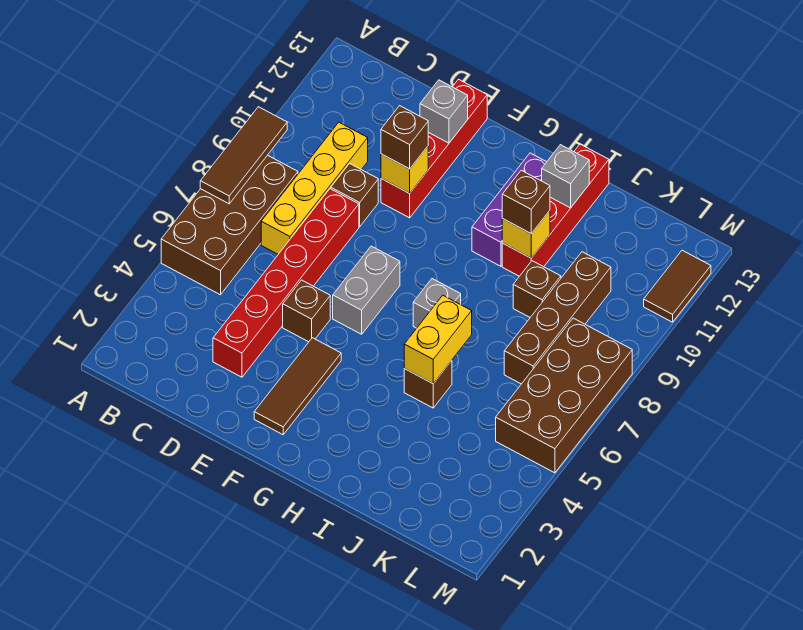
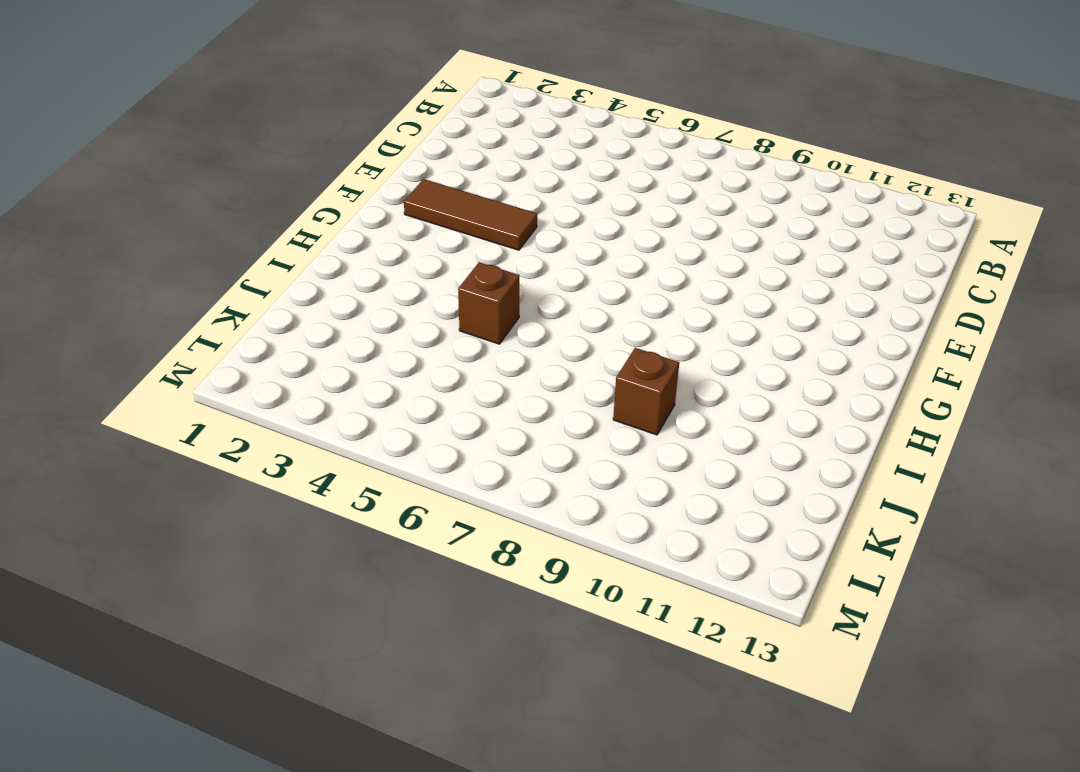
none -> brown 2x4 brick [161,155,298,295]
none -> yellow 1x4 brick [261,122,368,254]
none -> red 1x6 brick [213,189,359,377]

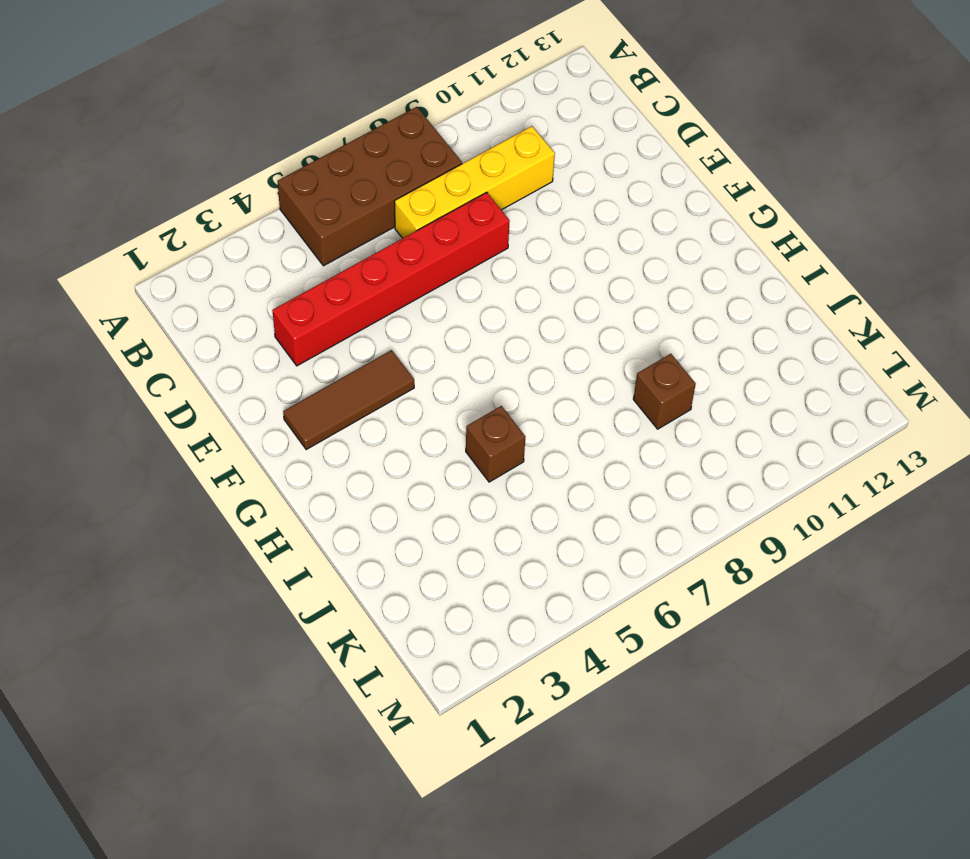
none -> brown 1x1 brick [331,164,378,227]
none -> brown 1x1 brick [283,280,330,342]
none -> red 1x4 brick [381,79,487,218]

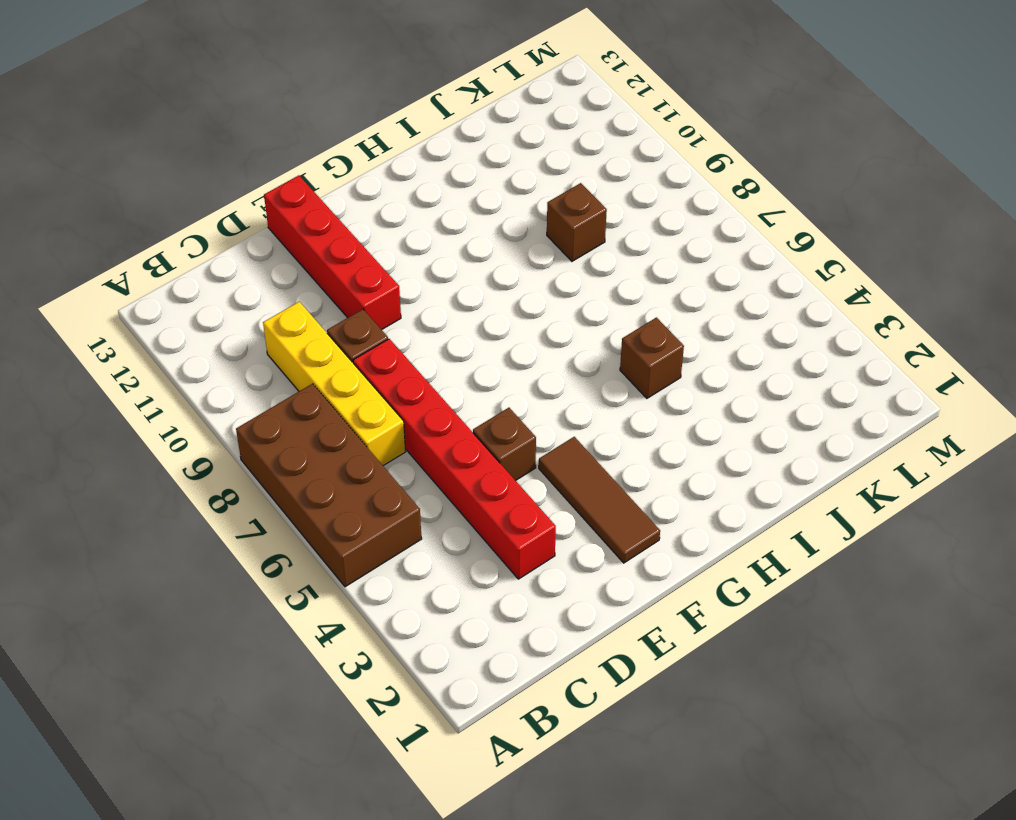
none -> grey 1x2 brick [333,246,400,334]
none -> grey 1x1 brick [413,279,461,328]
none -> purple 1x3 brick [472,153,546,266]

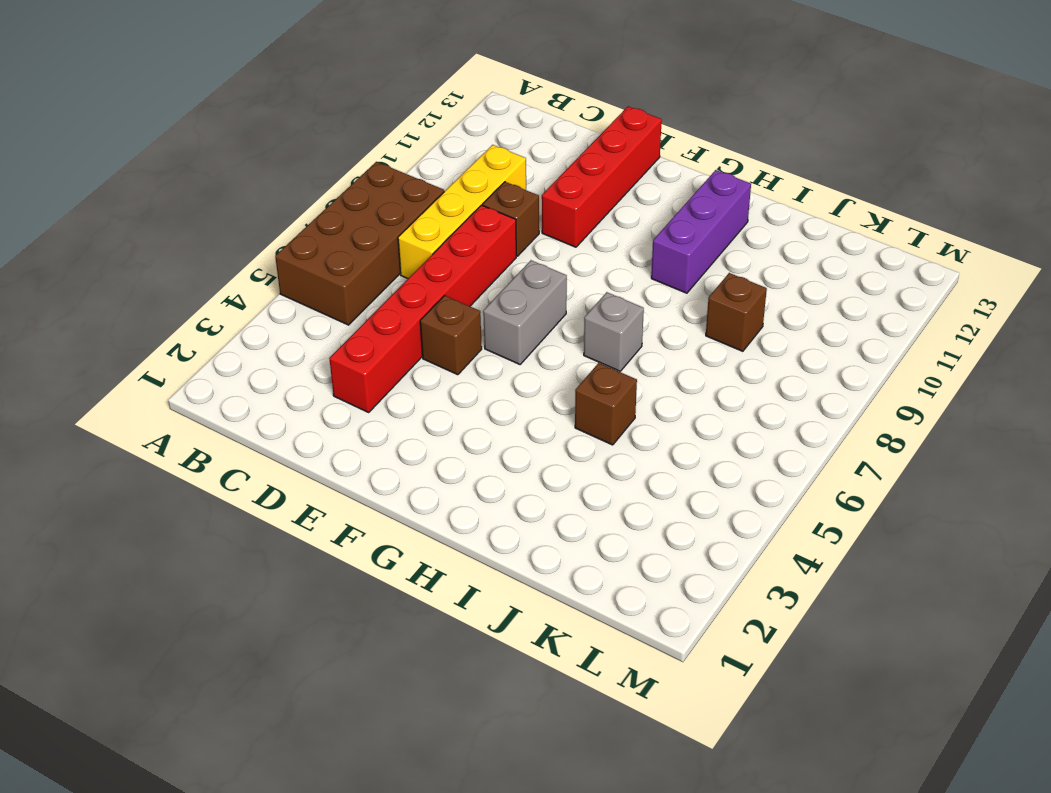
none -> brown 1x3 tile [254,338,341,435]
none -> red 1x4 brick [502,144,609,276]
none -> brown 1x4 brick [504,252,611,384]

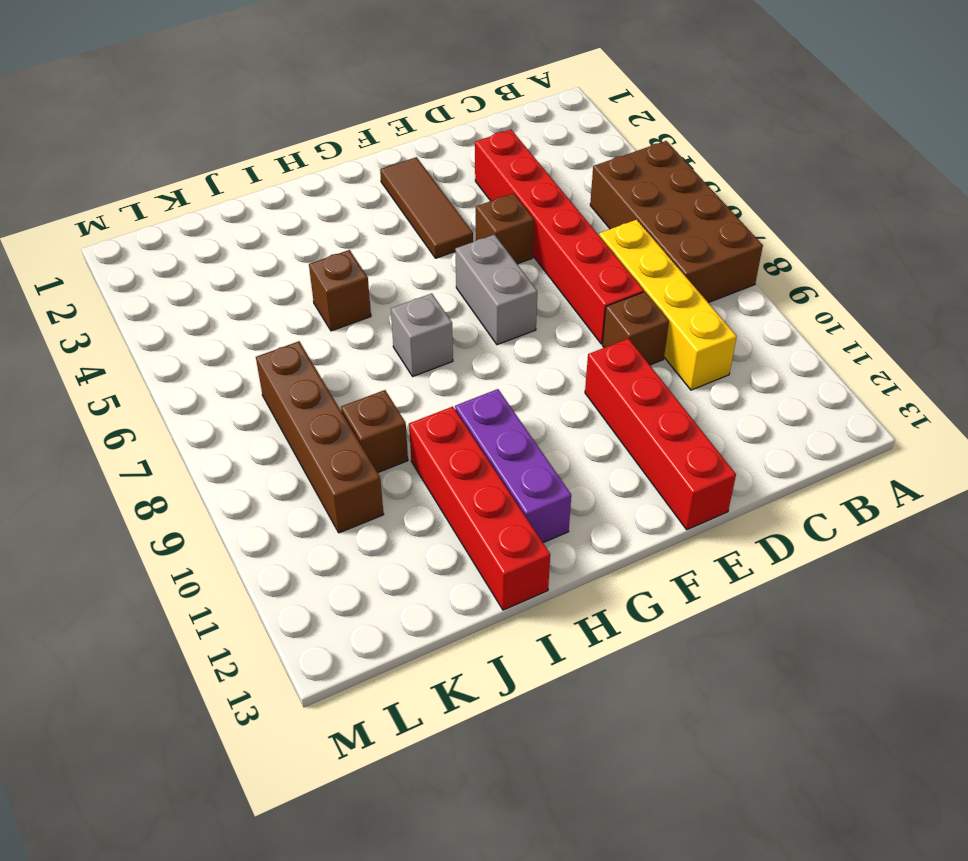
none -> brown 2x4 brick [496,318,632,473]
none -> brown 1x2 tile [644,250,711,322]
none -> brown 1x3 tile [200,107,287,204]

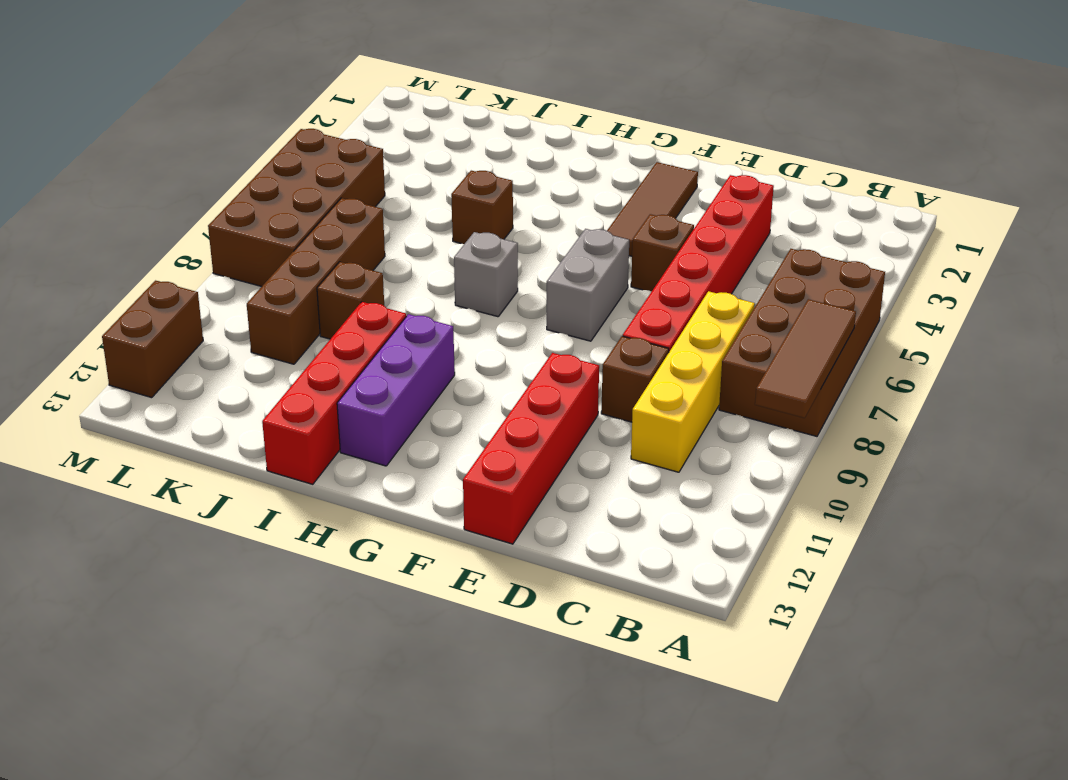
brown 1x2 brick [102,281,203,398] -> brown 1x2 tile [644,250,711,322]
none -> yellow 1x1 brick [381,146,428,193]
none -> grey 1x1 brick [420,80,468,143]
none -> yellow 1x2 brick [404,295,472,383]

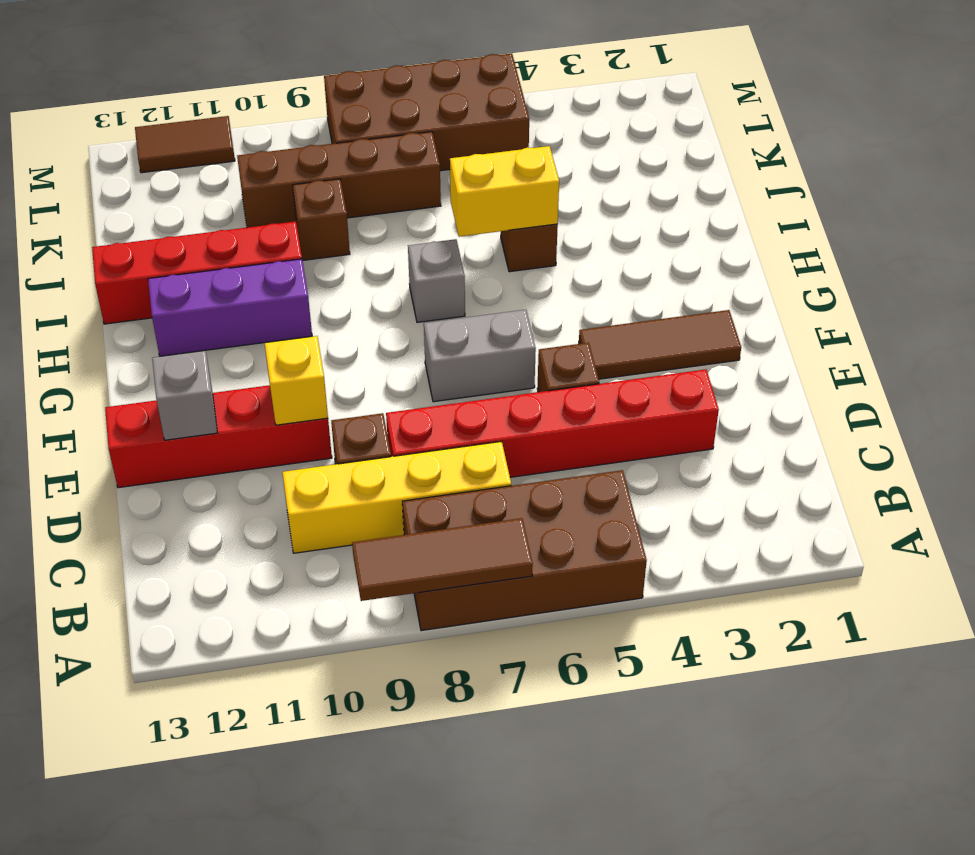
none -> yellow 1x1 brick [502,211,550,258]
none -> grey 1x1 brick [542,145,589,208]
none -> brown 1x1 brick [381,106,428,169]

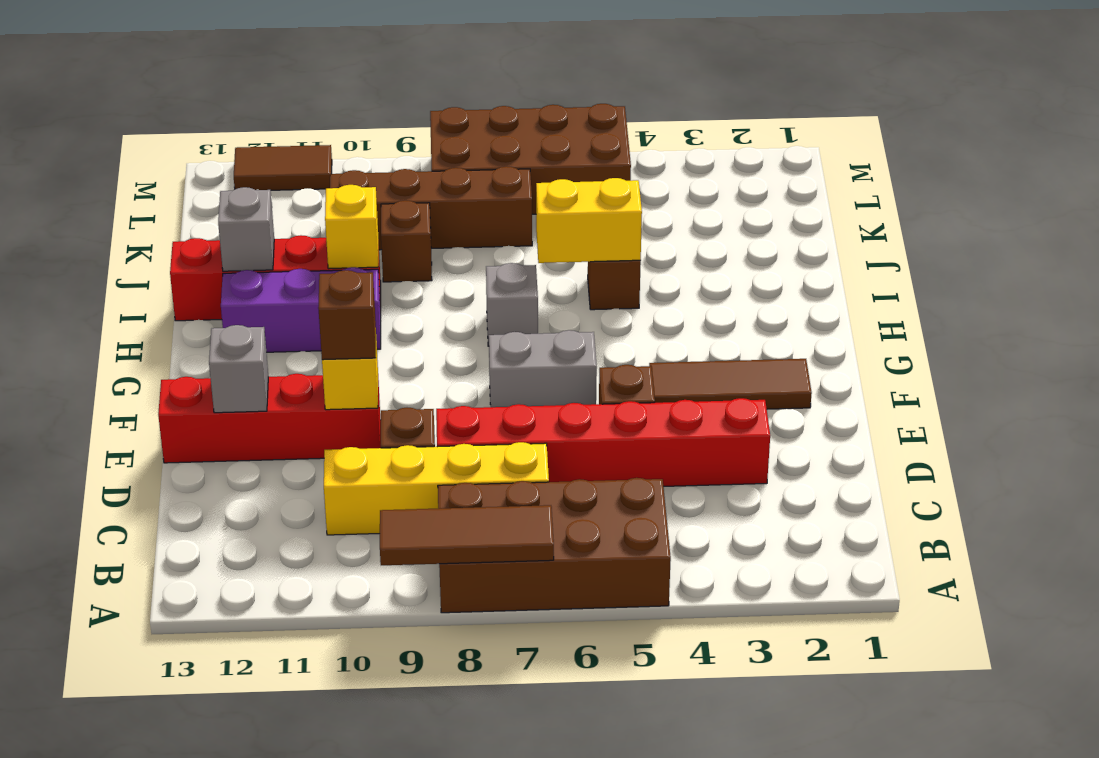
none -> brown 1x1 brick [502,170,550,234]

